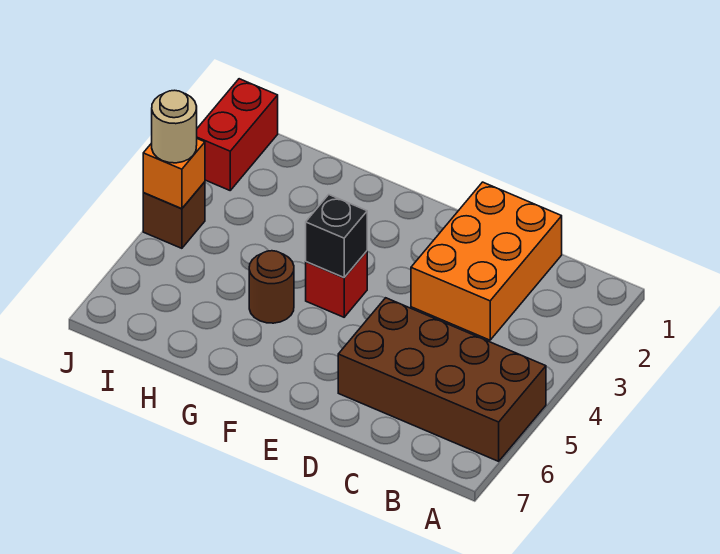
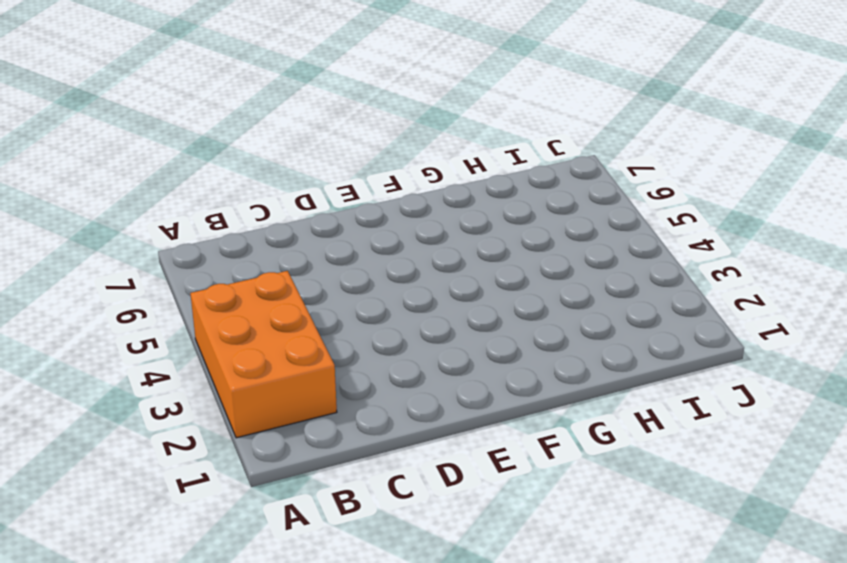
orange 2x3 brick [190,271,337,438] -> orange 2x3 brick moved to [411,182,562,340]
none -> brown 2x4 brick [338,298,546,461]
none -> red 1x1 brick [306,251,367,317]

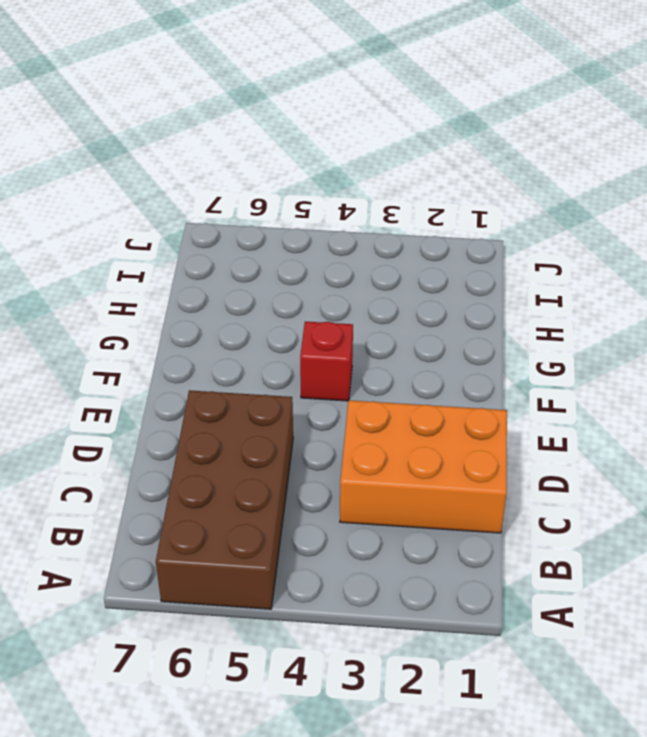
none -> brown 1x1 round brick [249,251,294,323]
none -> red 1x2 brick [197,79,278,190]

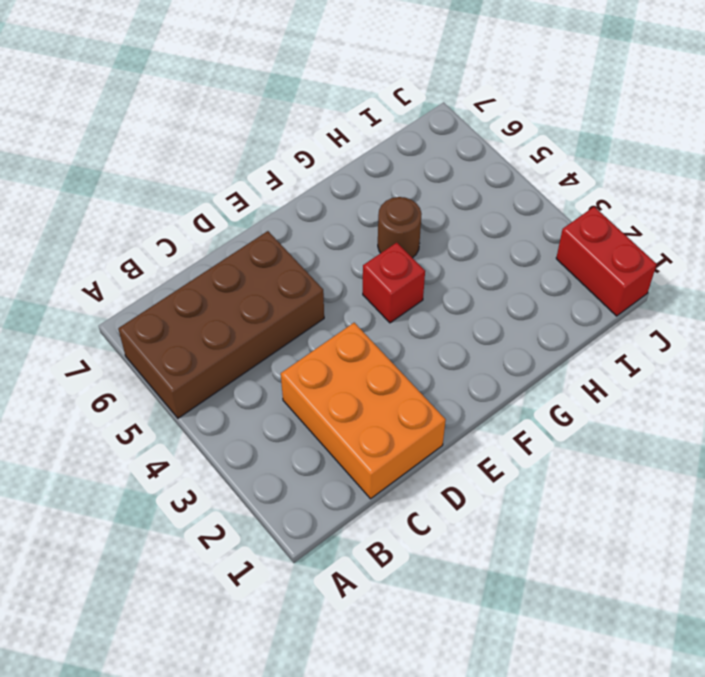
none -> brown 1x1 brick [143,182,205,248]
none -> black 1x1 brick [306,195,367,277]

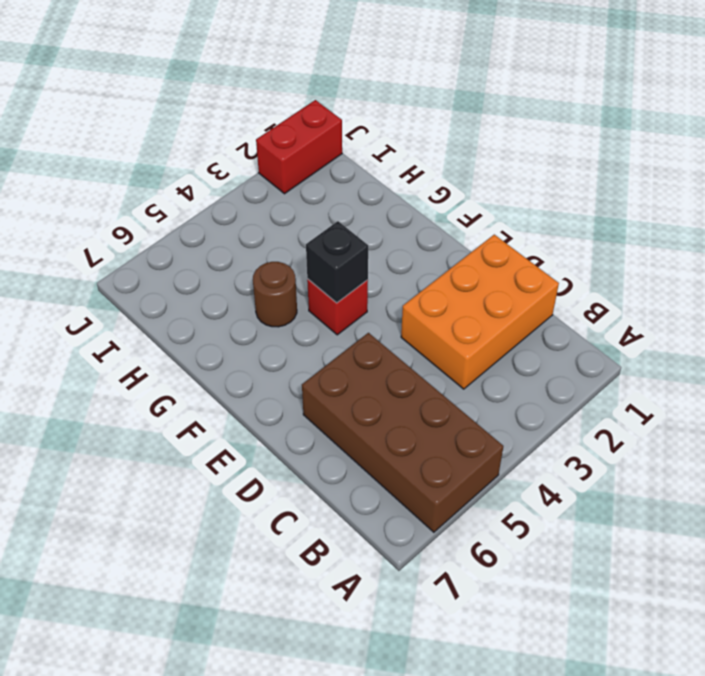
none -> brown 1x1 brick [143,182,205,248]
none -> orange 1x1 brick [143,139,205,209]

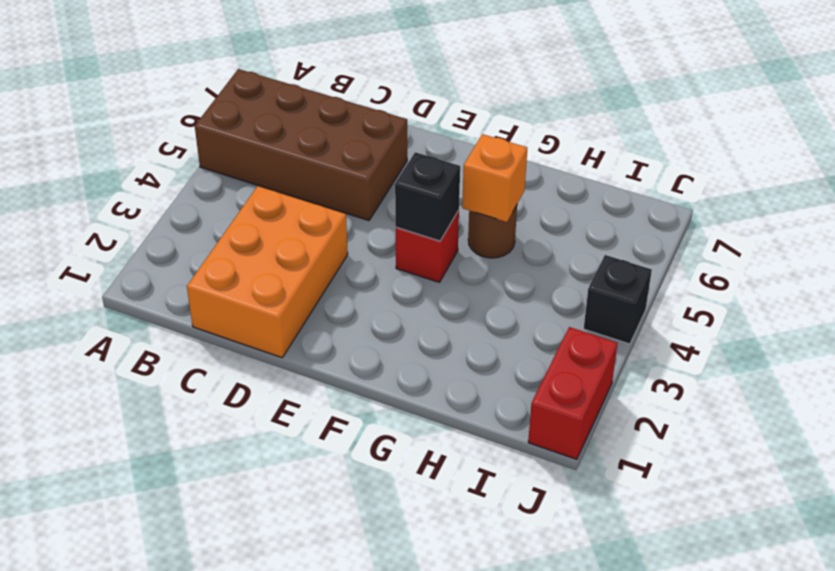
orange 1x1 brick [462,134,527,222] -> orange 1x1 brick moved to [143,139,205,209]
black 1x1 brick [584,255,652,344] -> brown 1x1 brick [143,182,205,248]
none -> tan 1x1 round brick [152,90,197,163]

